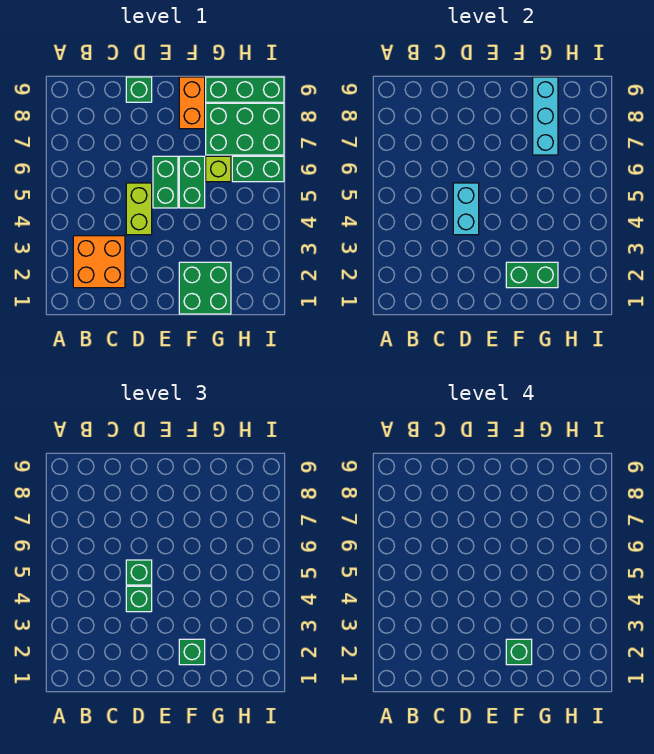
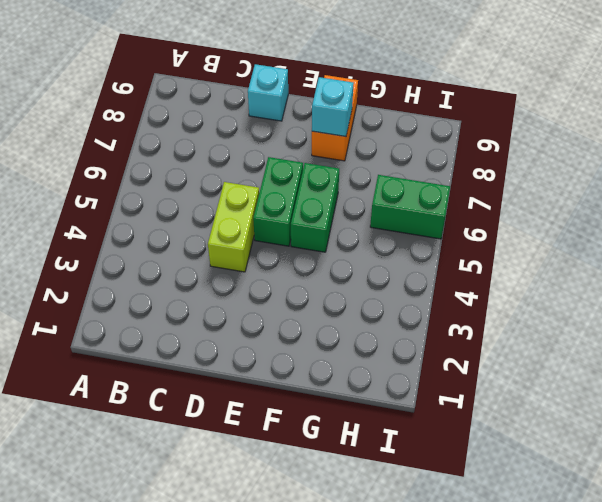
cyan 1x1 brick [248,64,288,121] -> green 1x1 brick [126,77,152,102]
cyan 1x1 brick [312,77,354,137] -> none
none -> orange 2x2 brick [73,236,125,288]
none -> green 2x2 brick [179,262,231,314]
none -> lime 1x1 brick [206,156,231,182]

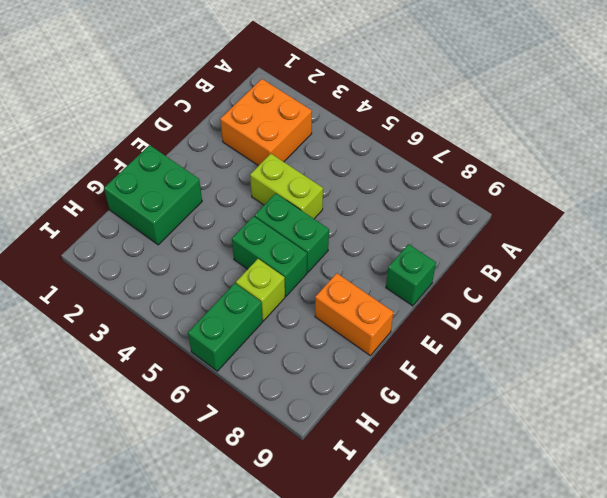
none -> green 2x3 brick [206,103,284,155]
none -> green 1x3 brick [206,77,284,102]
none -> cyan 1x2 brick [453,183,479,235]

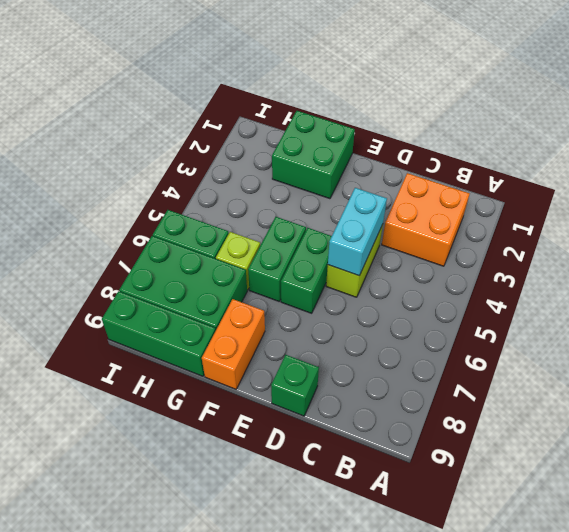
none -> green 1x2 brick [506,262,558,288]
none -> cyan 1x3 brick [533,77,558,155]
none -> green 1x1 brick [126,586,152,612]

